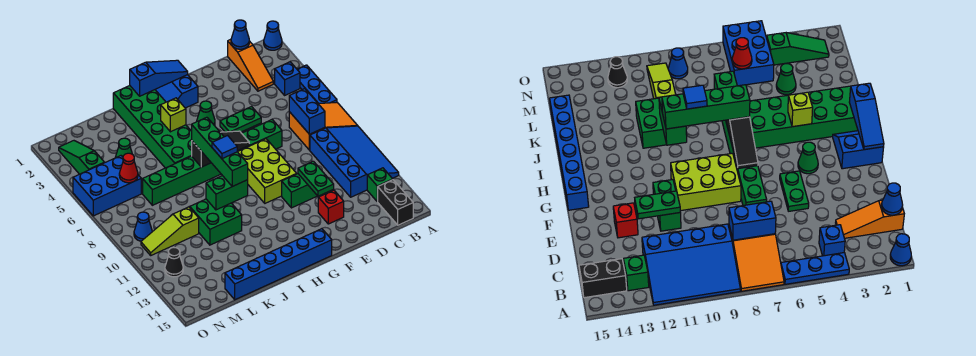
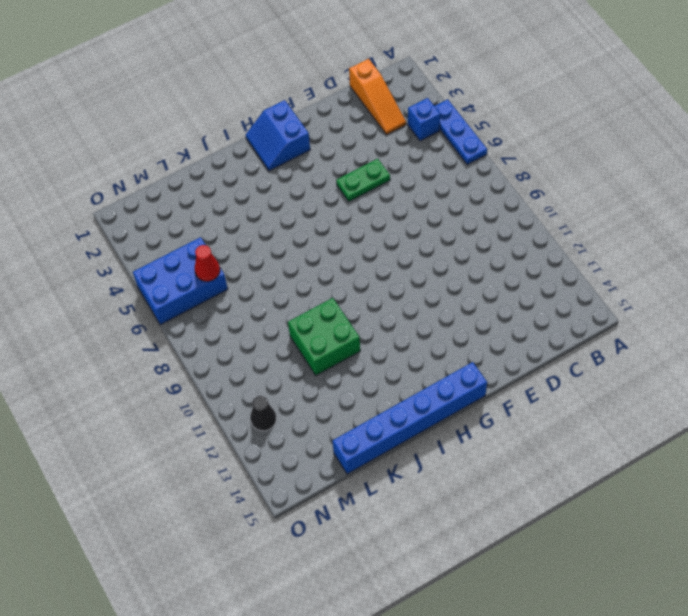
none -> blue 1x1 cone [264,21,282,50]
none -> orange 2x3 slope [289,103,358,150]
none -> blue 3x4 slope [310,126,399,197]
none -> green 1x1 brick [367,168,393,201]

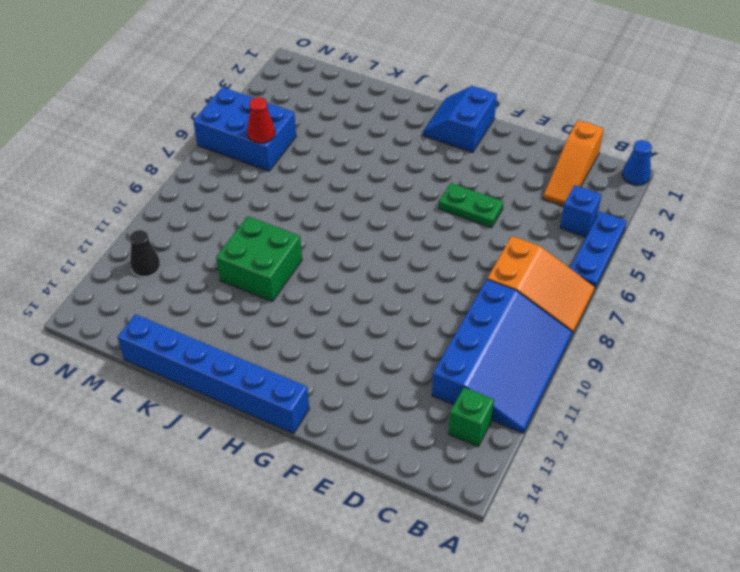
none -> black 1x2 brick [377,180,413,225]
none -> green 1x8 brick [143,120,282,205]
none -> green 1x2 brick [282,174,317,208]
none -> red 1x1 brick [318,190,344,224]

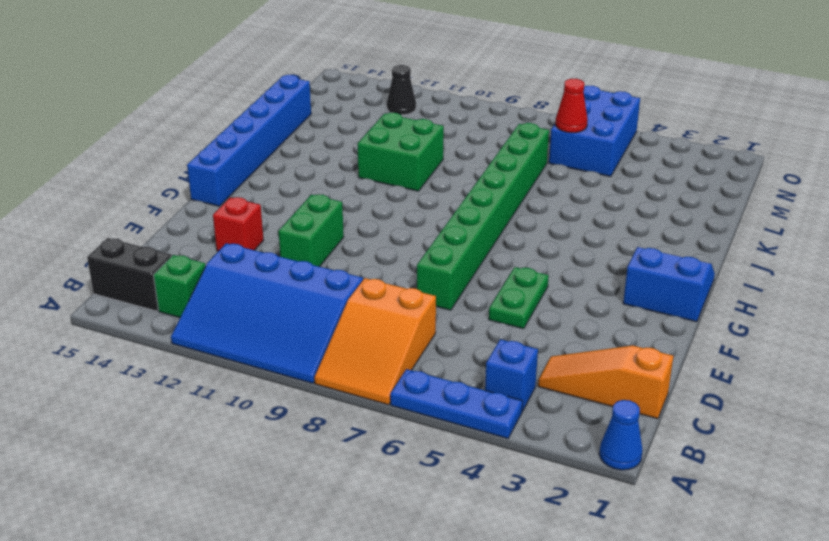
none -> lime 2x3 brick [238,139,297,203]
none -> green 1x1 cone [197,101,215,126]
none -> green 2x6 brick [113,86,192,168]
none -> green 1x1 cone [115,138,132,158]

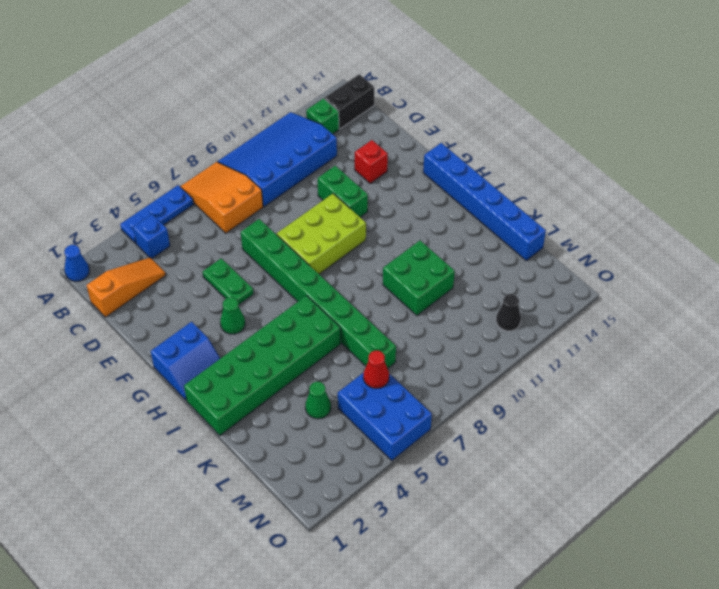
none -> lime 1x3 slope [141,207,199,255]
none -> green 1x3 slope [59,141,104,174]
none -> blue 1x1 cone [134,212,152,241]
none -> blue 1x1 cone [231,20,249,49]

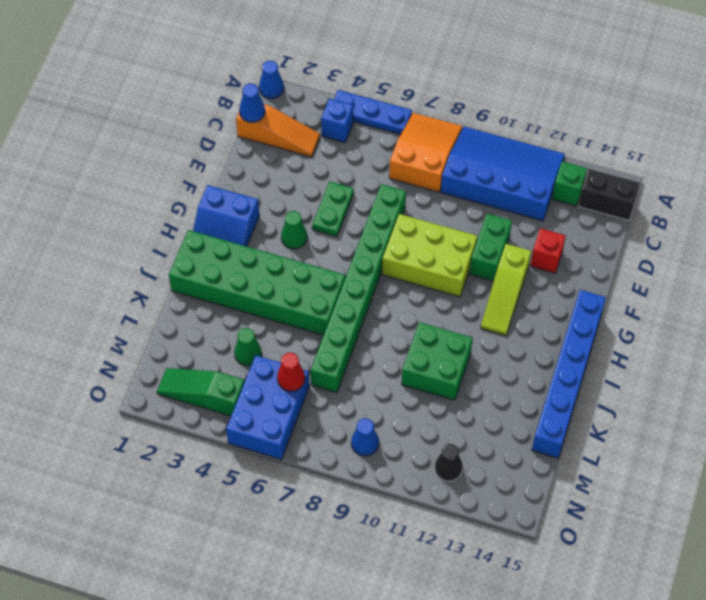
lime 1x3 slope [481,244,531,336] -> lime 1x3 slope moved to [141,207,199,255]
none -> blue 1x2 brick [289,89,325,134]
none -> green 1x2 plate [298,161,334,196]
none -> blue 1x3 slope [130,60,188,96]
none -> black 1x3 slope [192,131,249,167]

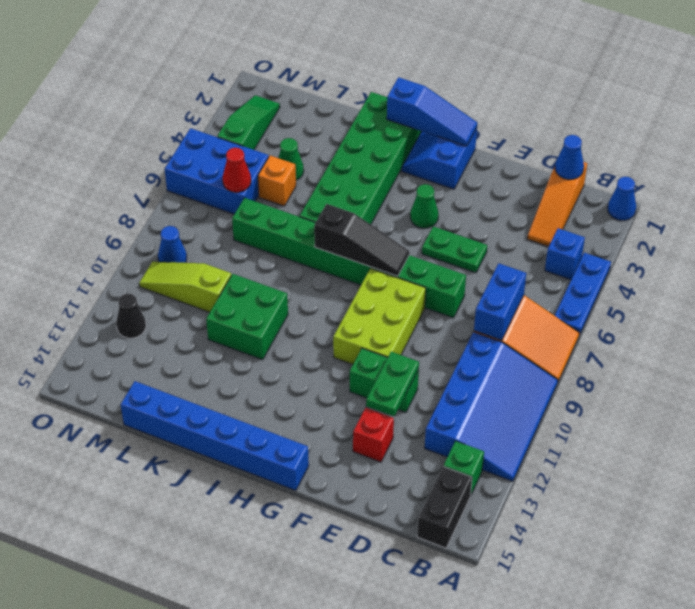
orange 1x1 brick [258,156,296,206] -> none
none -> lime 1x1 brick [161,98,186,132]
none -> green 1x2 brick [206,176,248,210]
none -> green 1x4 brick [192,117,248,187]
none -> blue 1x1 tile [212,136,237,159]

